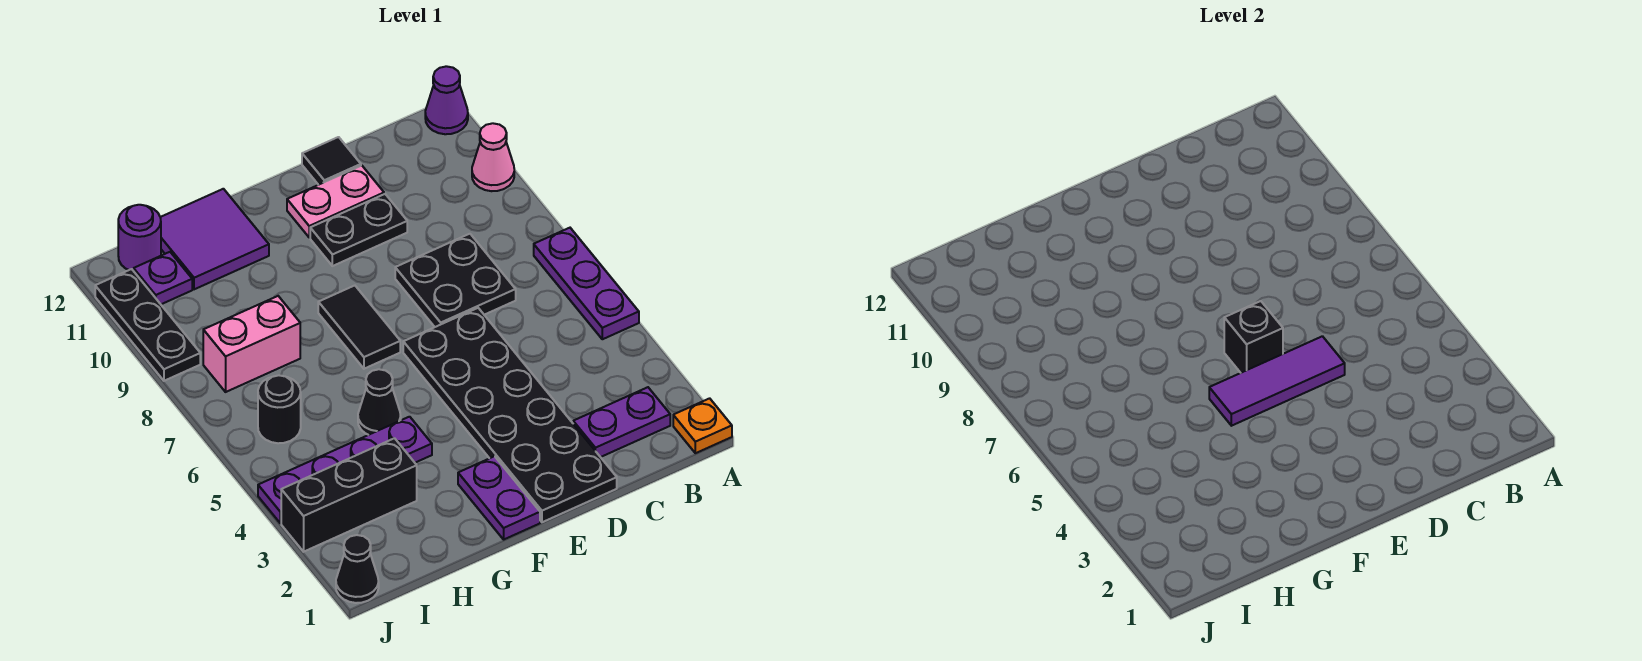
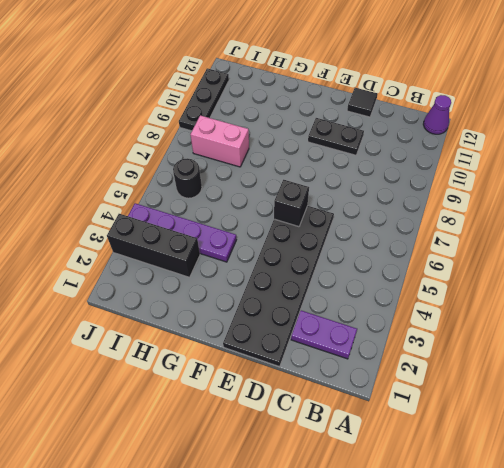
none -> orange 1x1 plate [673,398,732,453]
none -> purple 1x3 plate [534,228,639,339]
none -> pink 1x1 cone [472,123,514,191]

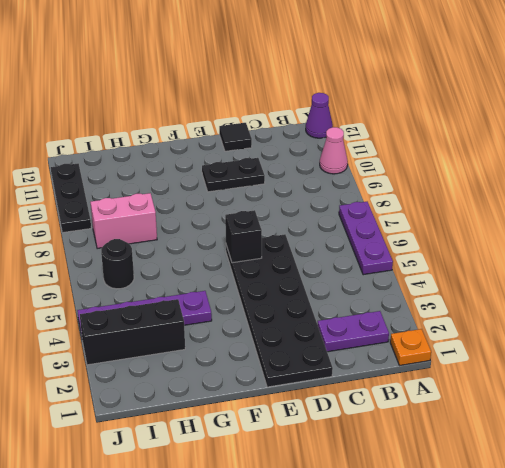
none -> black 2x2 plate [395,234,516,327]
none -> pink 1x2 plate [287,166,384,238]
none -> purple 1x2 plate [458,456,540,539]

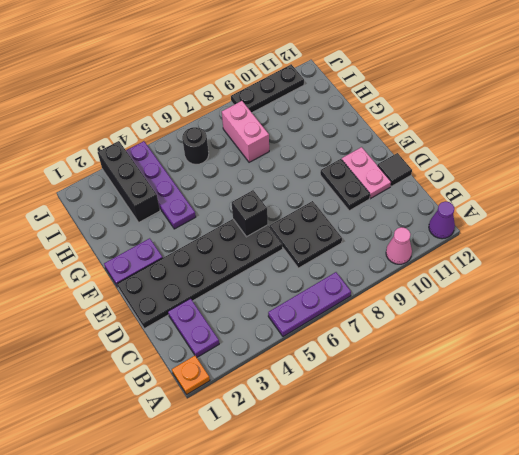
none -> black 1x2 tile [318,286,400,369]
none -> black 1x1 cone [358,369,401,435]
none -> purple 2x2 tile [160,189,269,289]

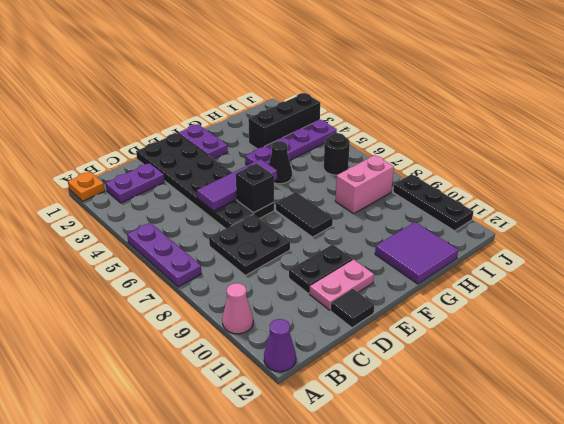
none -> purple 1x1 plate [134,252,192,304]
none -> purple 1x1 round brick [118,205,161,271]
none -> black 1x1 cone [336,535,379,603]

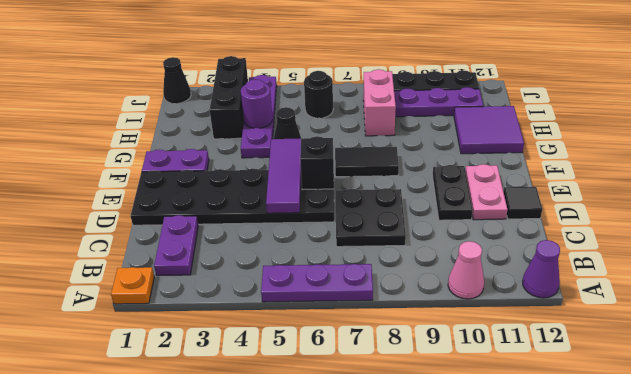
purple 1x1 round brick [241,79,273,128] -> purple 1x1 round brick moved to [118,205,161,271]
purple 1x3 plate [394,87,483,117] -> purple 1x1 plate [134,252,192,304]

